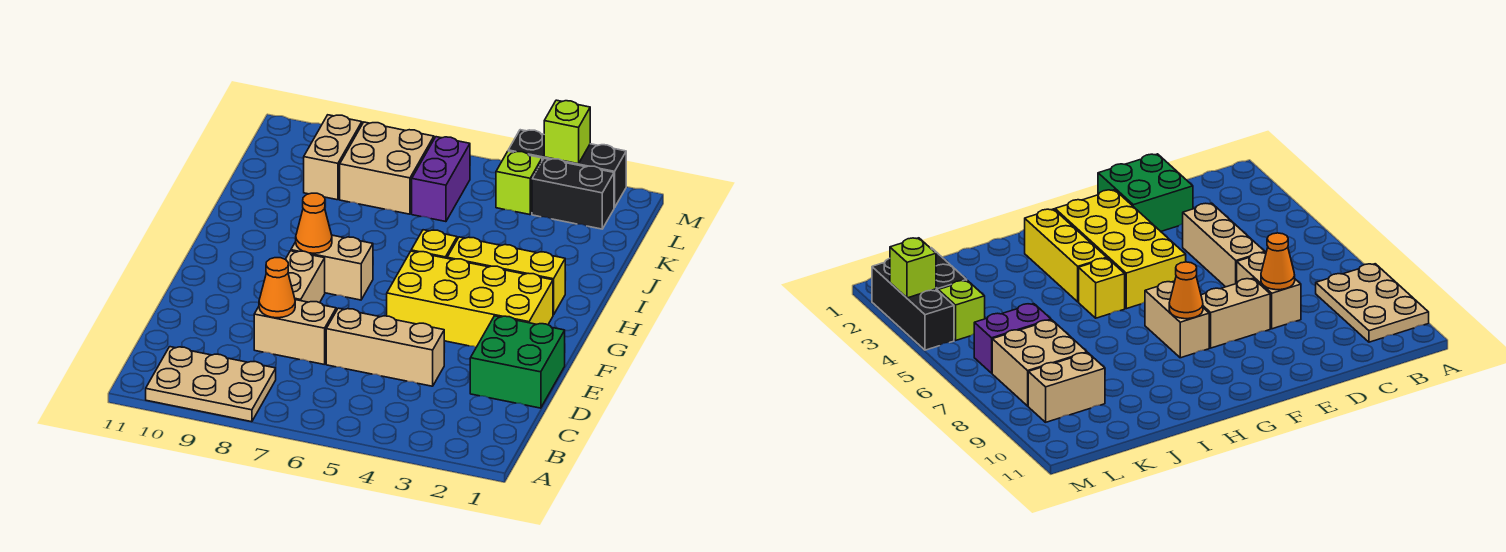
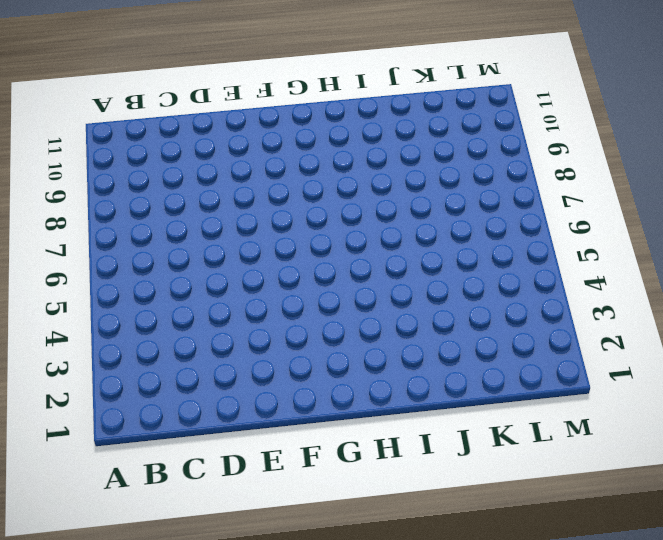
none -> tan 2x3 plate [146,347,276,422]
none -> green 2x2 brick [470,316,565,408]
none -> tan 1x3 brick [326,308,444,386]

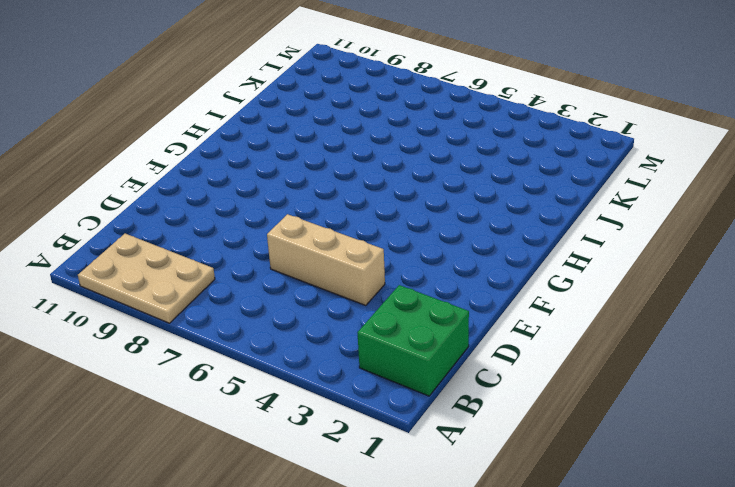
green 2x2 brick [357,285,469,396] -> green 2x2 brick moved to [470,316,565,408]
none -> tan 1x2 brick [254,300,336,365]
none -> tan 1x2 brick [286,251,325,303]
none -> yellow 2x4 brick [387,251,553,347]

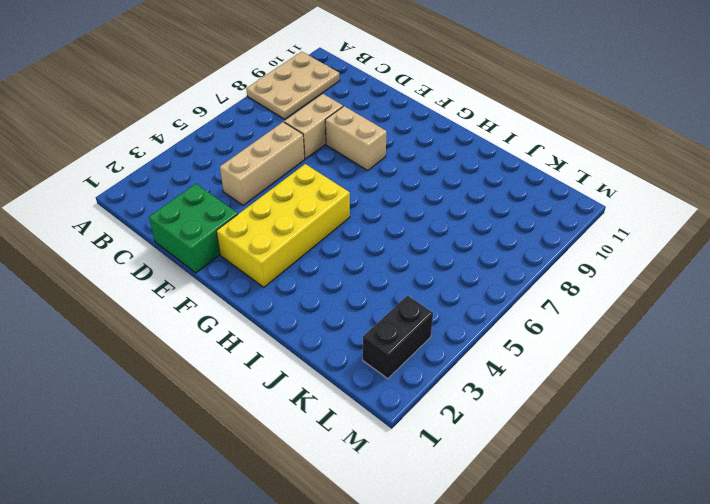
none -> tan 1x2 brick [291,235,373,300]
none -> yellow 1x3 brick [447,237,565,315]
none -> yellow 1x1 brick [411,230,457,258]

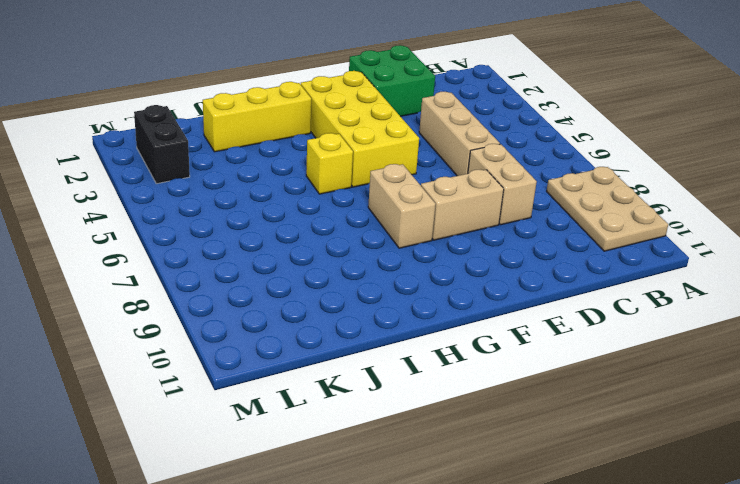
yellow 1x3 brick [203,82,311,152] -> yellow 1x3 brick turned to [447,237,565,315]
none -> purple 1x2 brick [412,137,470,222]
none -> tan 2x2 brick [340,122,434,214]
none -> tan 1x2 brick [304,115,362,200]

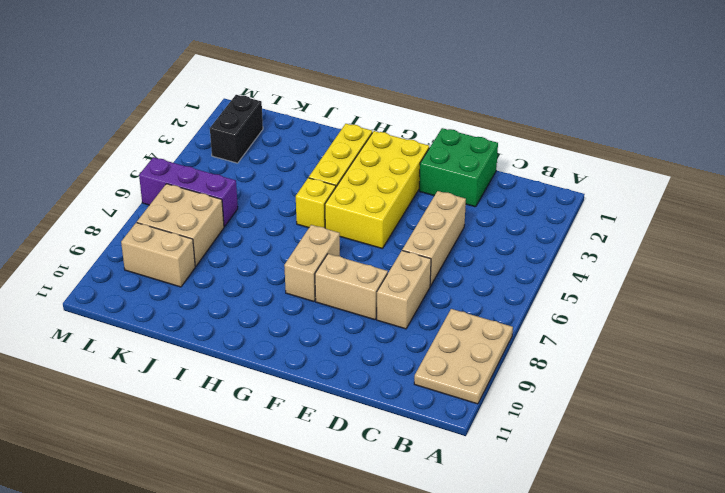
purple 1x3 brick [139,157,238,227] -> purple 1x2 brick [412,137,470,222]
none -> lime 1x1 brick [496,151,542,215]
none -> black 1x3 brick [508,130,626,208]
none -> orange 1x1 cone [259,258,295,318]

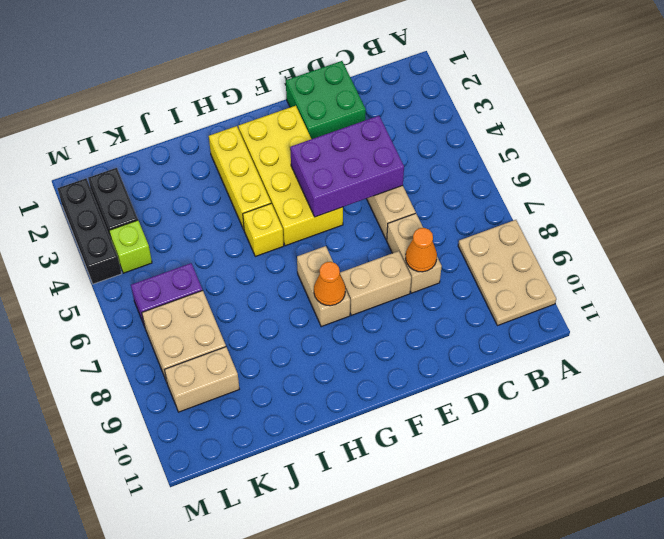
purple 2x3 brick [290,116,404,217] -> none
none -> lime 1x1 brick [544,100,590,164]

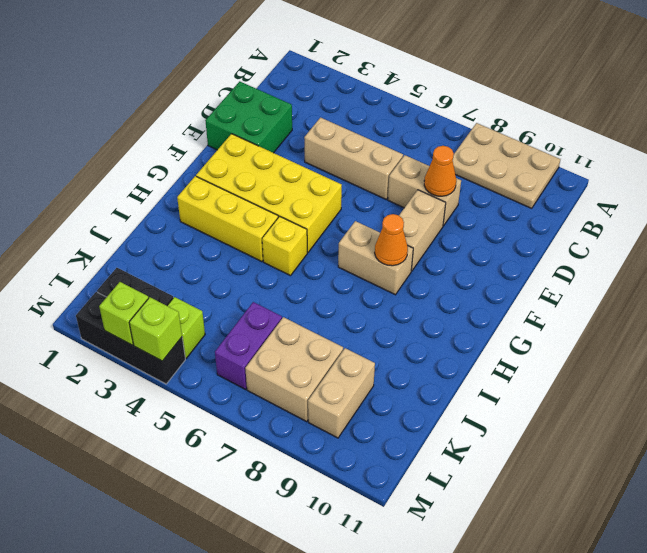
lime 1x1 brick [129,297,182,361] -> none

